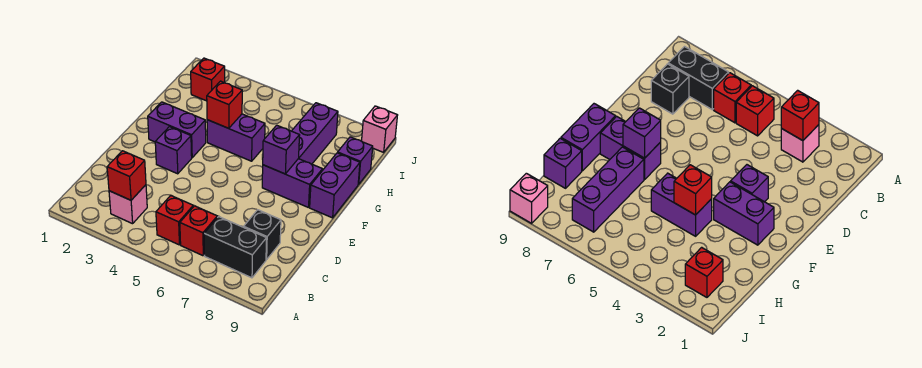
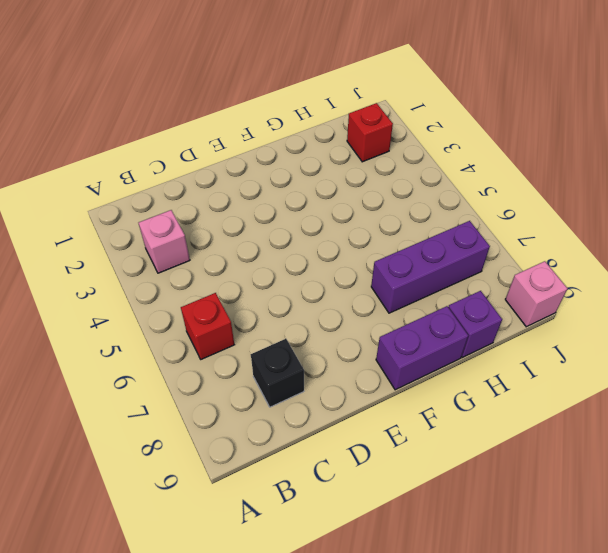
none -> red 1x1 brick [156,195,193,245]
none -> black 1x2 brick [204,217,267,278]
none -> purple 1x1 brick [155,127,192,174]

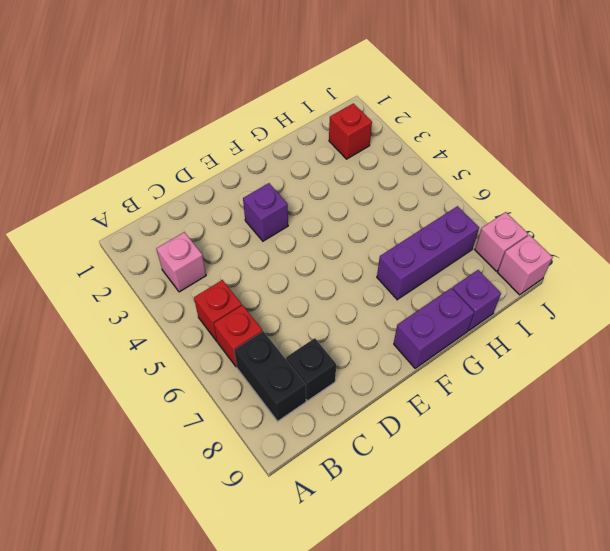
pink 1x1 brick [475,212,528,271] -> none
none -> purple 1x2 brick [148,102,206,158]
none -> purple 1x2 brick [262,159,323,207]
none -> purple 1x2 brick [207,114,265,161]

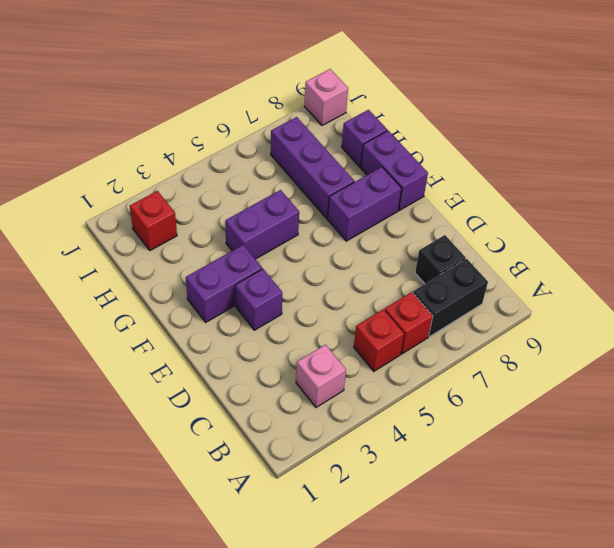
none -> red 1x1 brick [107,151,146,200]
none -> purple 1x1 brick [263,125,300,174]
none -> red 1x1 brick [207,81,242,128]

